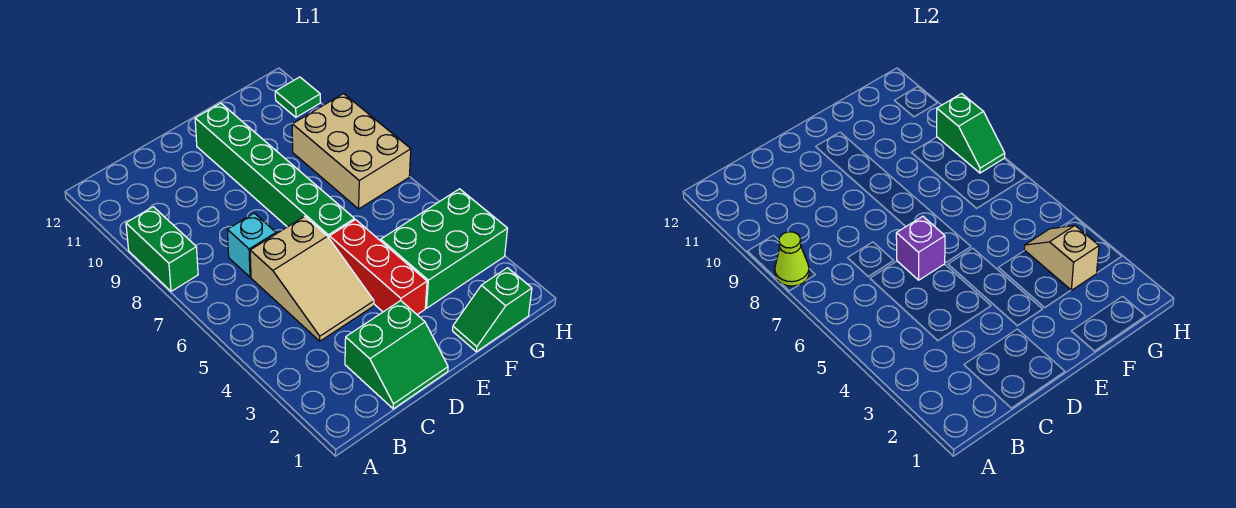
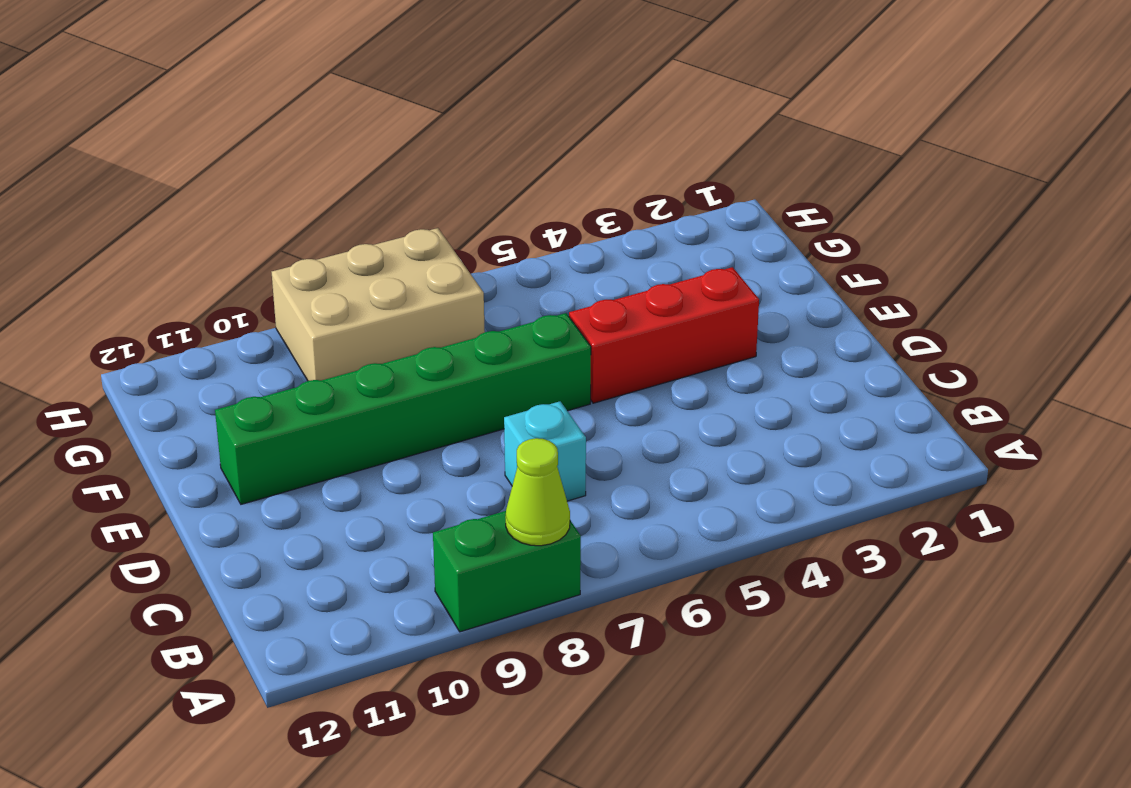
none -> green 2x2 slope [345,301,448,409]
none -> tan 2x3 slope [250,216,374,341]
none -> green 1x2 slope [453,268,532,352]

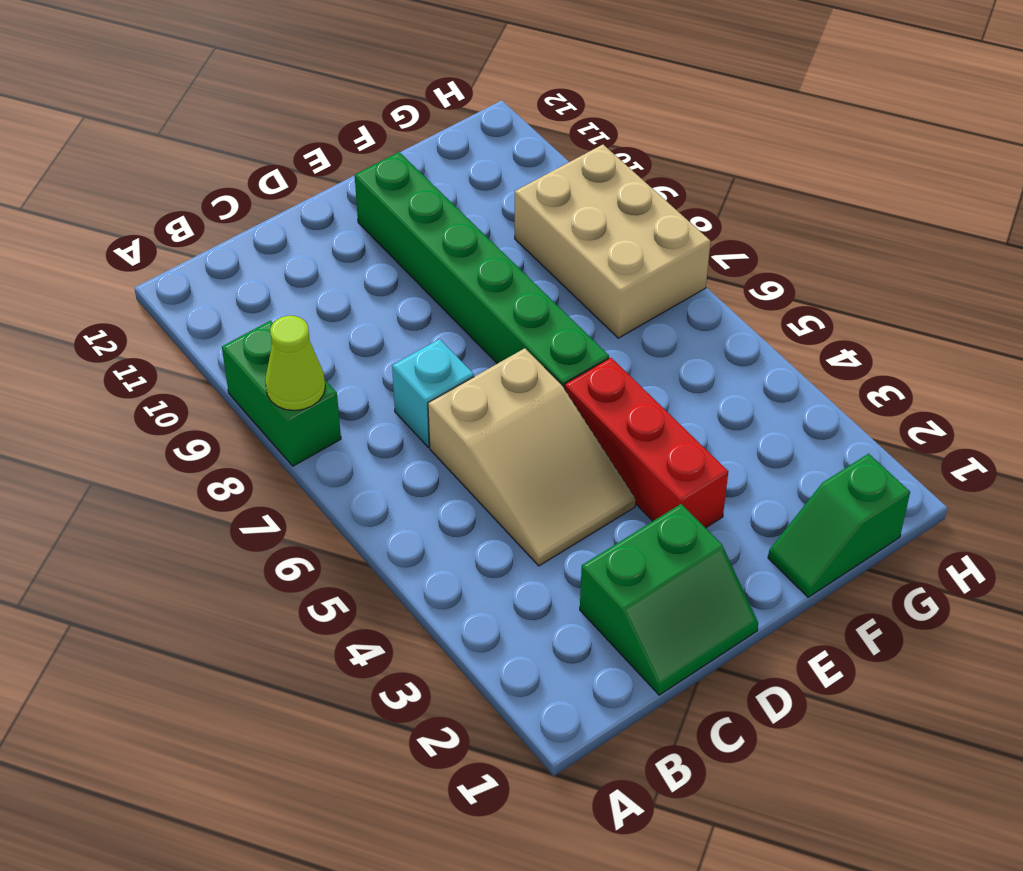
none -> green 2x3 brick [381,189,508,308]
none -> green 1x1 tile [275,77,320,117]
none -> purple 1x1 brick [896,216,945,280]

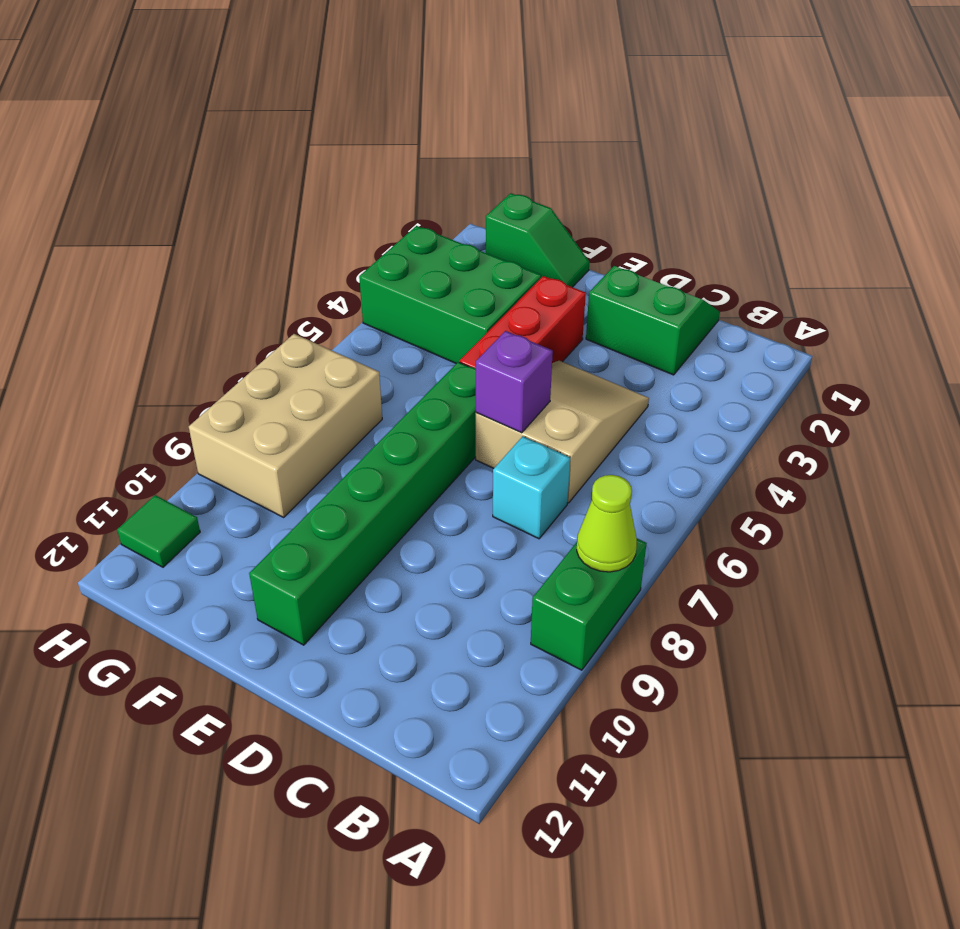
none -> tan 1x2 slope [1024,226,1099,290]
none -> green 1x2 slope [937,94,1005,173]

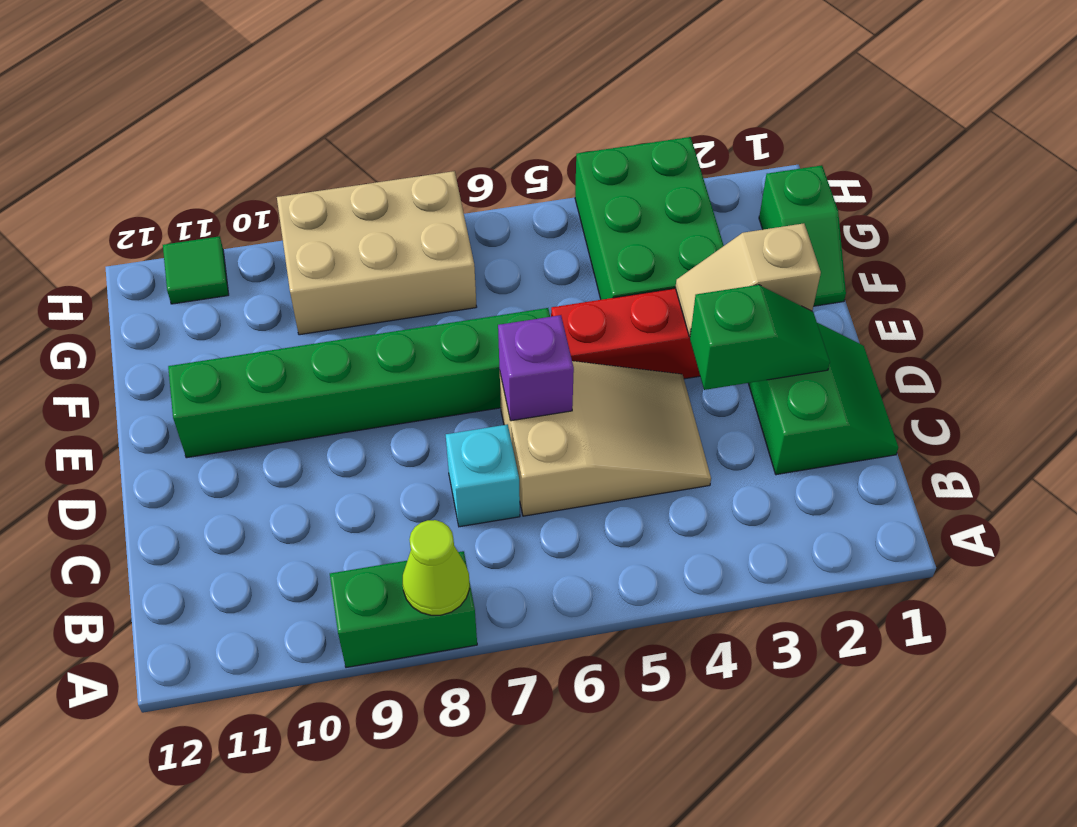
green 1x2 slope [690,285,830,390] -> green 1x2 slope moved to [937,94,1005,173]
tan 1x2 slope [675,223,821,337] -> tan 1x2 slope moved to [1024,226,1099,290]

